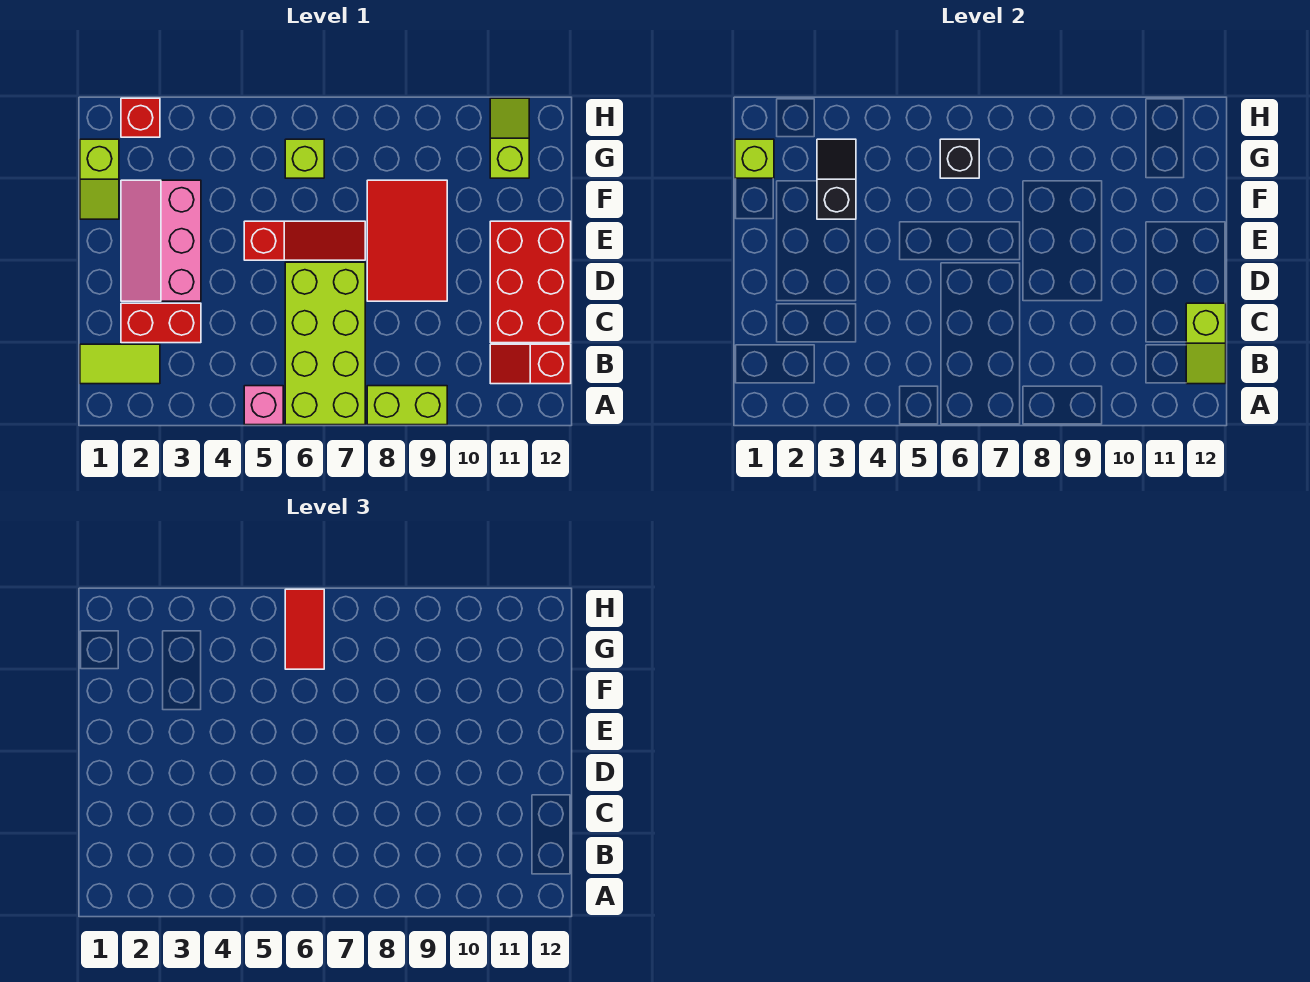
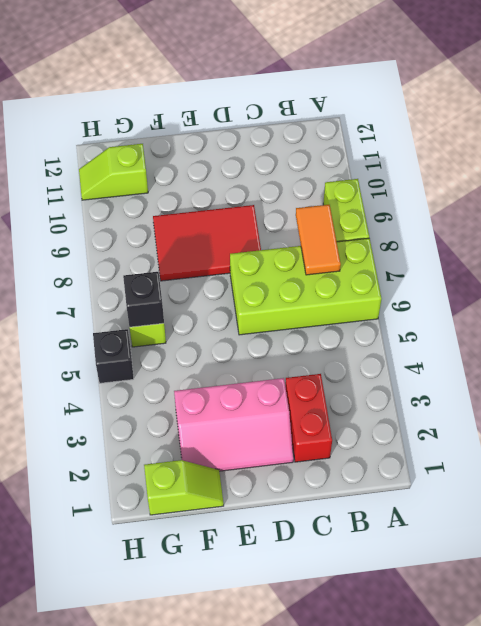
orange 1x2 tile [296,205,341,275] -> none
black 1x1 brick [93,329,134,383] -> none
none -> pink 1x1 brick [244,386,283,425]
none -> lime 1x2 tile [80,344,160,384]
none -> red 1x2 slope [490,344,571,384]

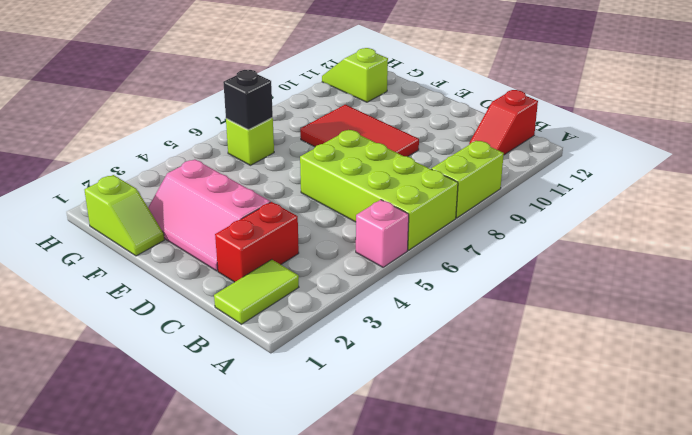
none -> red 2x3 brick [490,221,571,343]
none -> red 1x3 slope [244,221,365,260]
none -> red 1x1 brick [121,98,160,137]

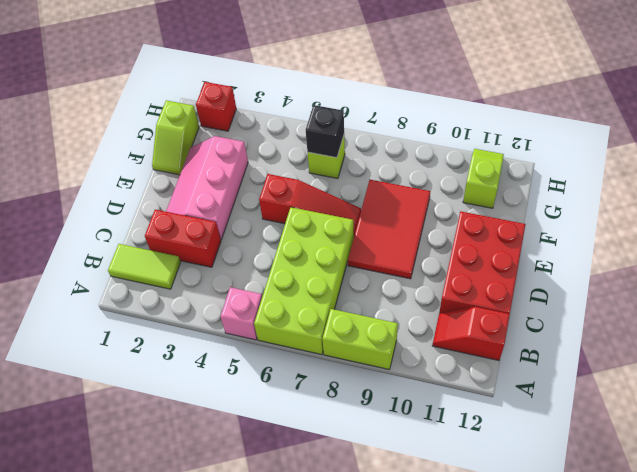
none -> lime 1x2 slope [1186,303,1226,384]
none -> black 1x2 slope [817,139,856,219]
none -> lime 1x1 brick [735,139,774,178]

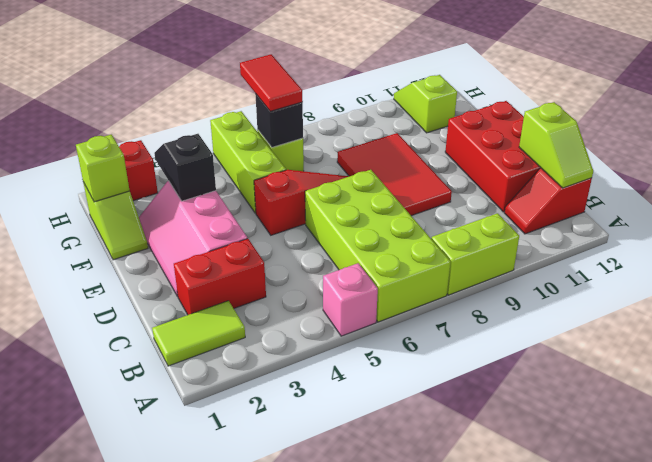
lime 1x3 brick [210,111,286,213] -> none

